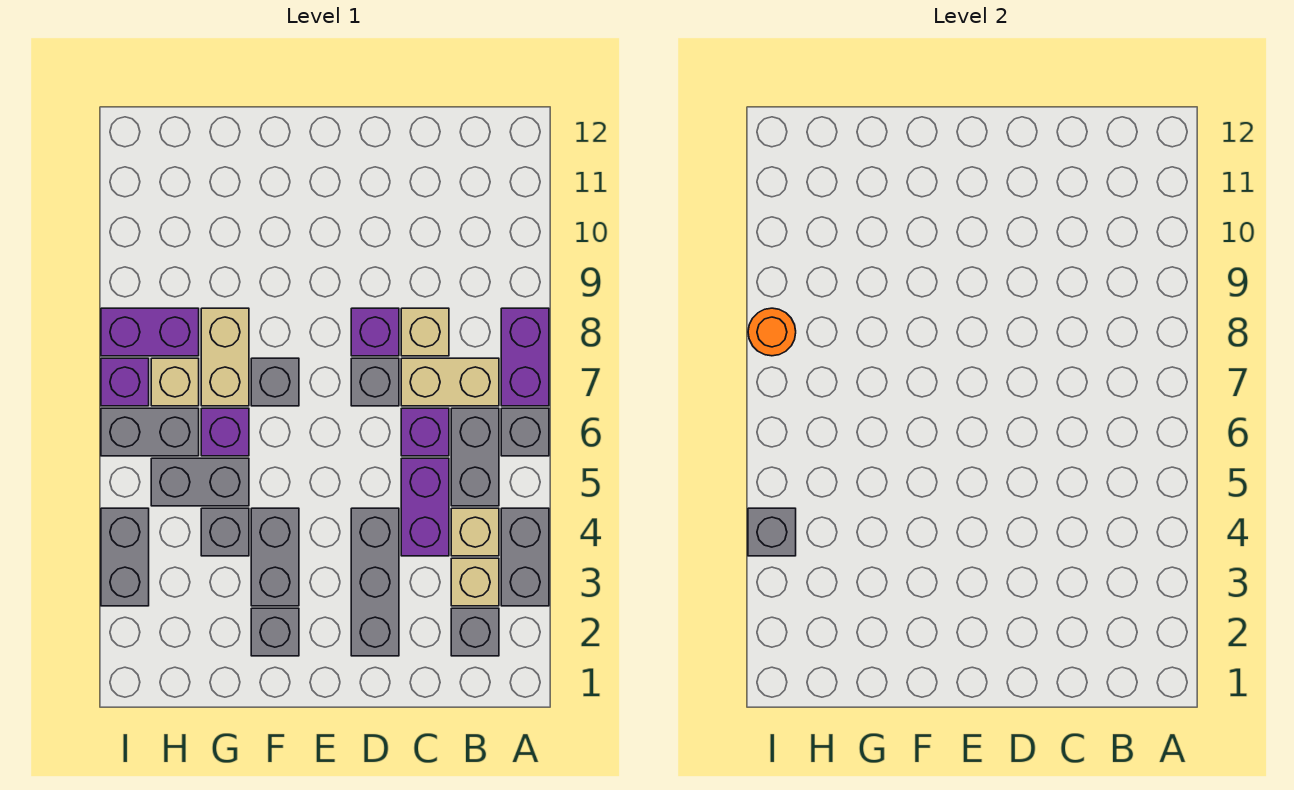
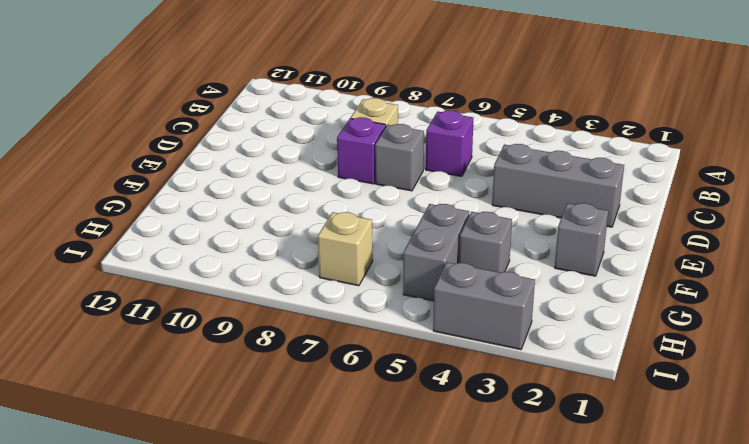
none -> grey 1x2 brick [501,508,549,606]
none -> grey 1x1 brick [501,408,549,456]
none -> purple 1x2 brick [501,308,549,406]

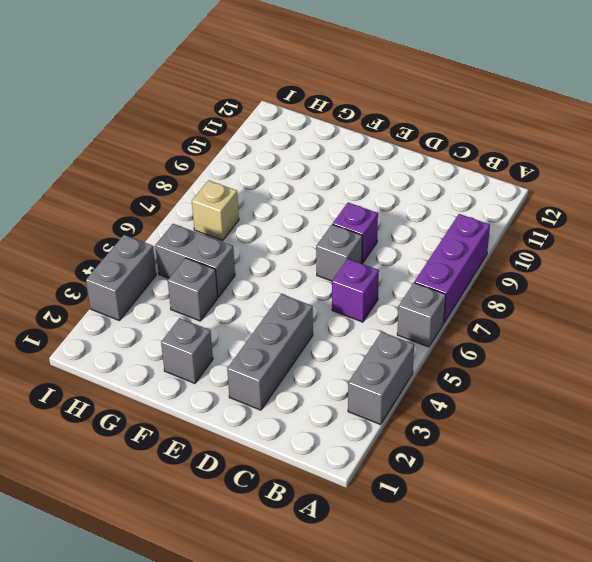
purple 1x3 brick [414,214,490,322] -> purple 1x2 brick [501,308,549,406]
none -> grey 1x1 brick [451,608,499,656]
none -> tan 1x1 brick [451,558,499,606]
none -> tan 1x1 brick [451,508,499,556]

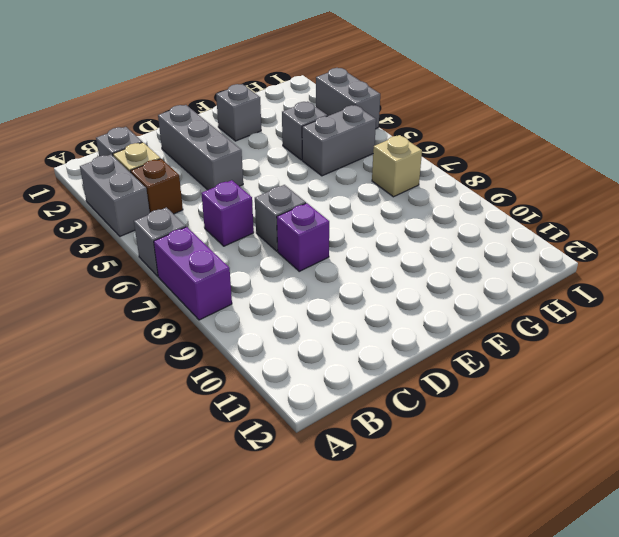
brown 1x1 brick [131,159,183,214] -> tan 1x1 brick [451,508,499,556]
none -> grey 1x2 brick [451,408,499,506]
none -> tan 1x2 brick [401,358,499,406]
none -> purple 1x2 brick [401,458,449,556]

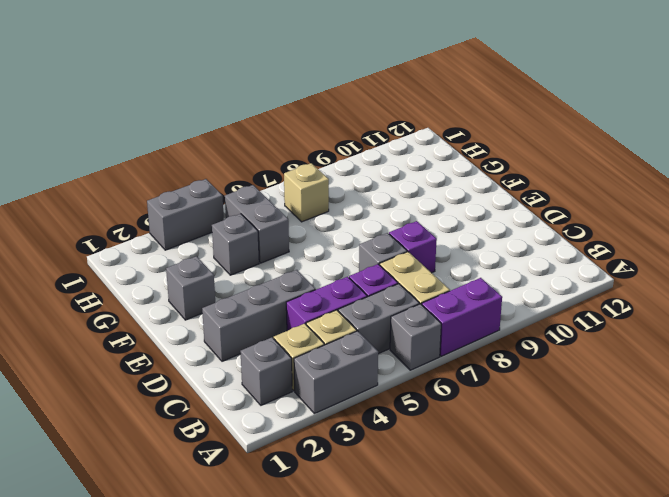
none -> tan 1x1 brick [401,308,449,356]
none -> grey 1x2 brick [251,508,299,606]
none -> grey 1x1 brick [251,358,299,406]

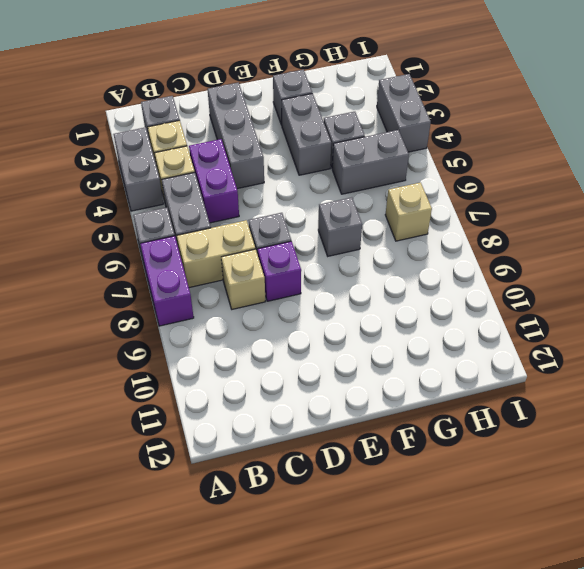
none -> purple 1x1 brick [401,408,449,456]
none -> purple 1x1 brick [201,408,249,456]
none -> tan 1x2 brick [201,308,249,406]

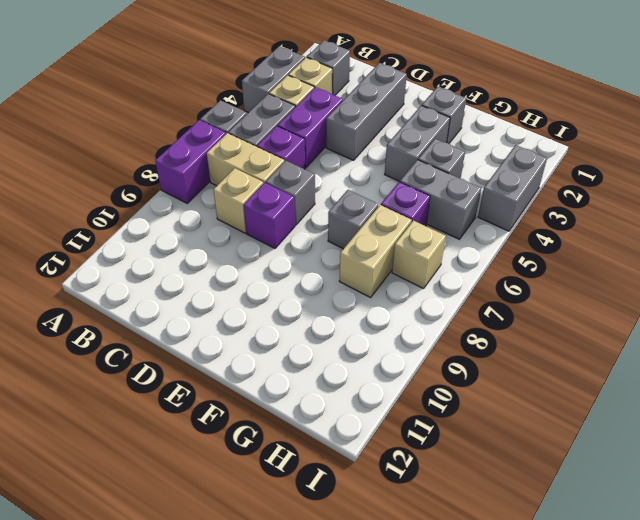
none -> grey 1x2 brick [101,408,199,456]
none -> purple 1x2 brick [101,308,199,356]
none -> purple 1x1 brick [101,358,149,406]

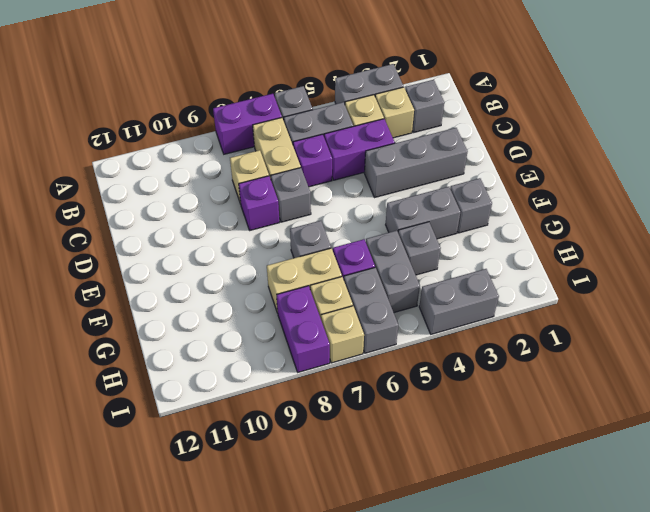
tan 1x1 brick [321,306,364,363] -> purple 1x1 brick [101,358,149,406]
none -> grey 1x1 brick [748,508,796,556]
none -> orange 1x1 round brick [748,308,796,356]

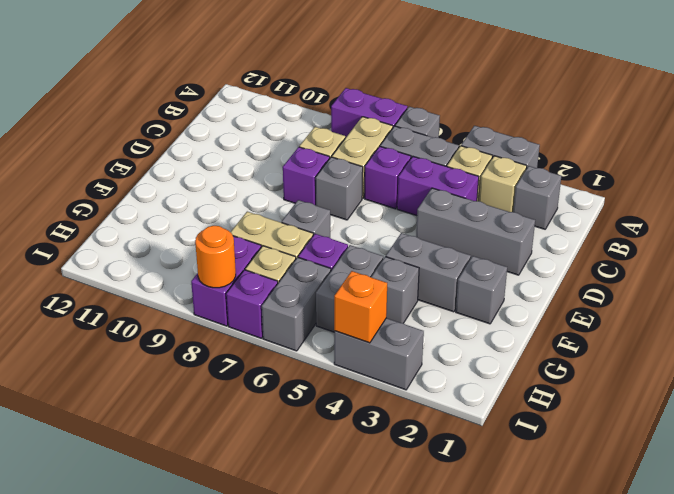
orange 1x1 brick [334,271,387,343] -> grey 1x1 brick [748,508,796,556]

